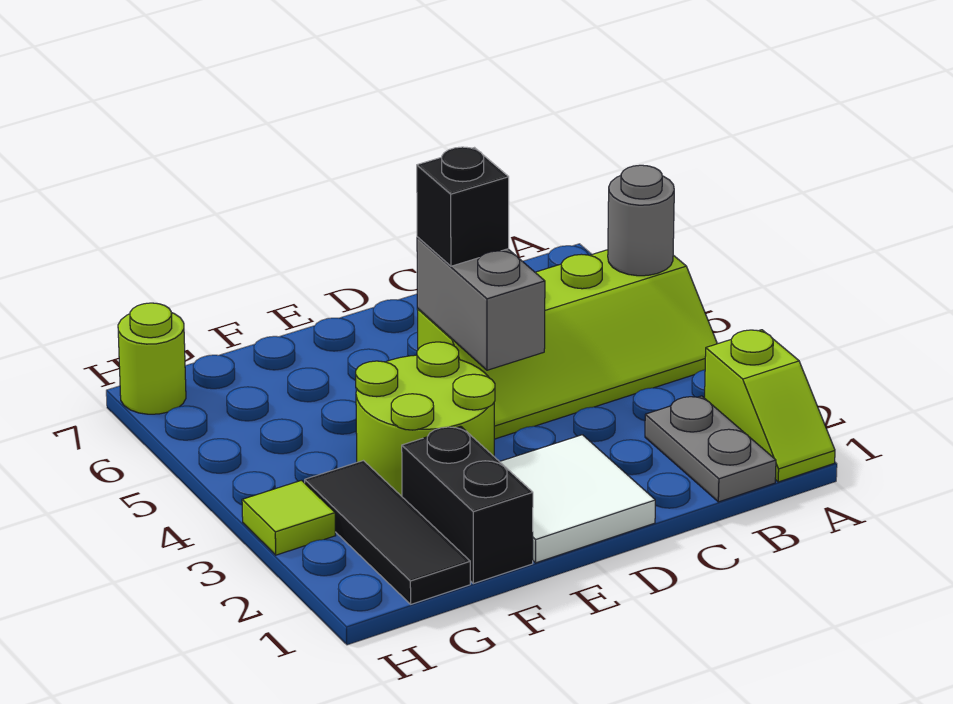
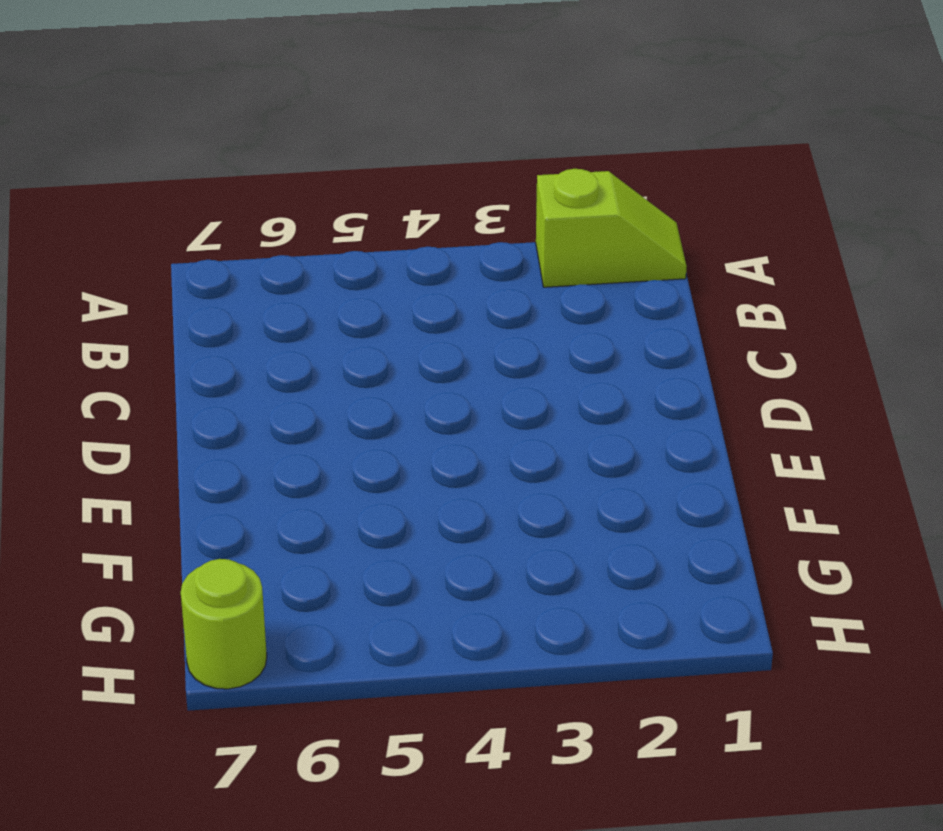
none -> lime 2x4 slope [417,250,717,439]
none -> grey 1x2 plate [645,396,776,502]
none -> white 2x2 tile [500,435,655,563]

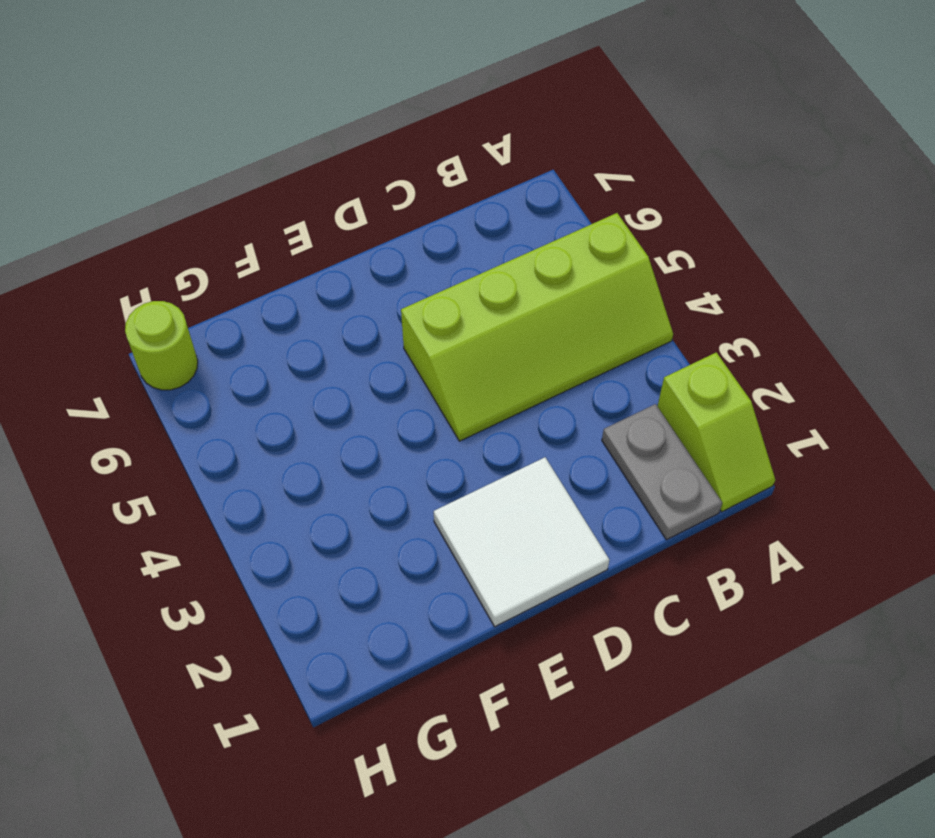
none -> lime 2x2 round brick [356,342,495,496]
none -> black 1x2 brick [402,426,533,584]
none -> black 1x3 tile [305,461,470,604]

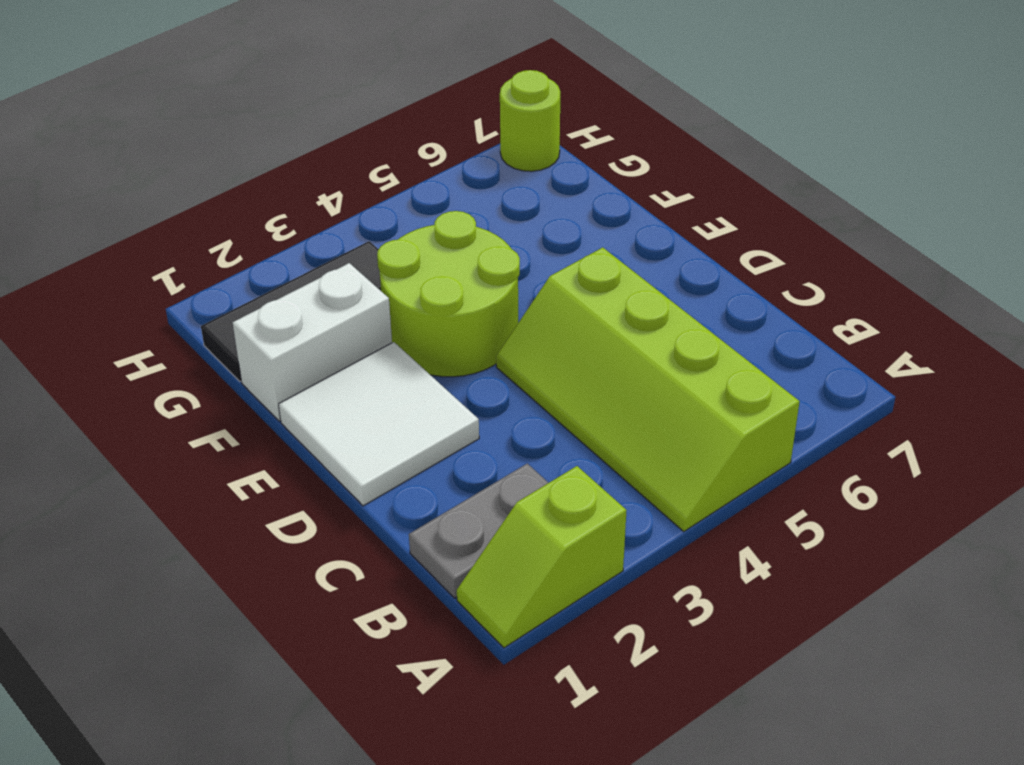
white 1x2 brick [233,263,392,421] -> black 1x2 brick [402,426,533,584]
none -> lime 1x1 tile [242,480,336,555]
none -> grey 1x1 round brick [608,165,674,276]
none -> grey 1x2 brick [417,237,545,370]

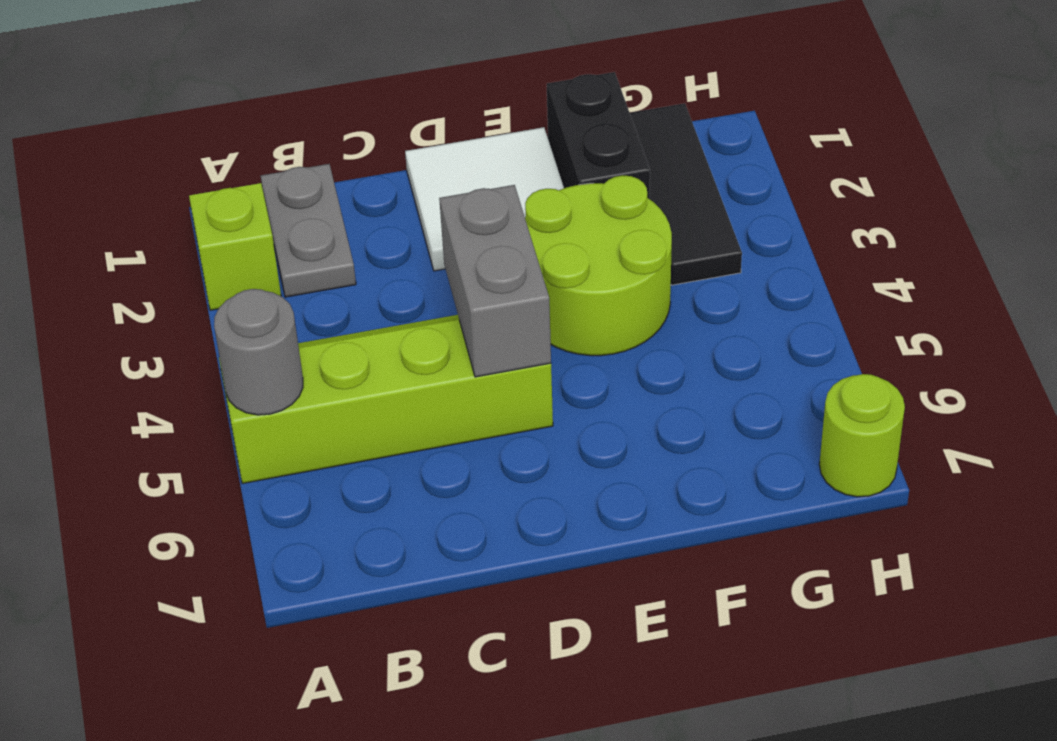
none -> lime 1x1 tile [242,480,336,555]
none -> black 1x1 brick [417,147,509,266]

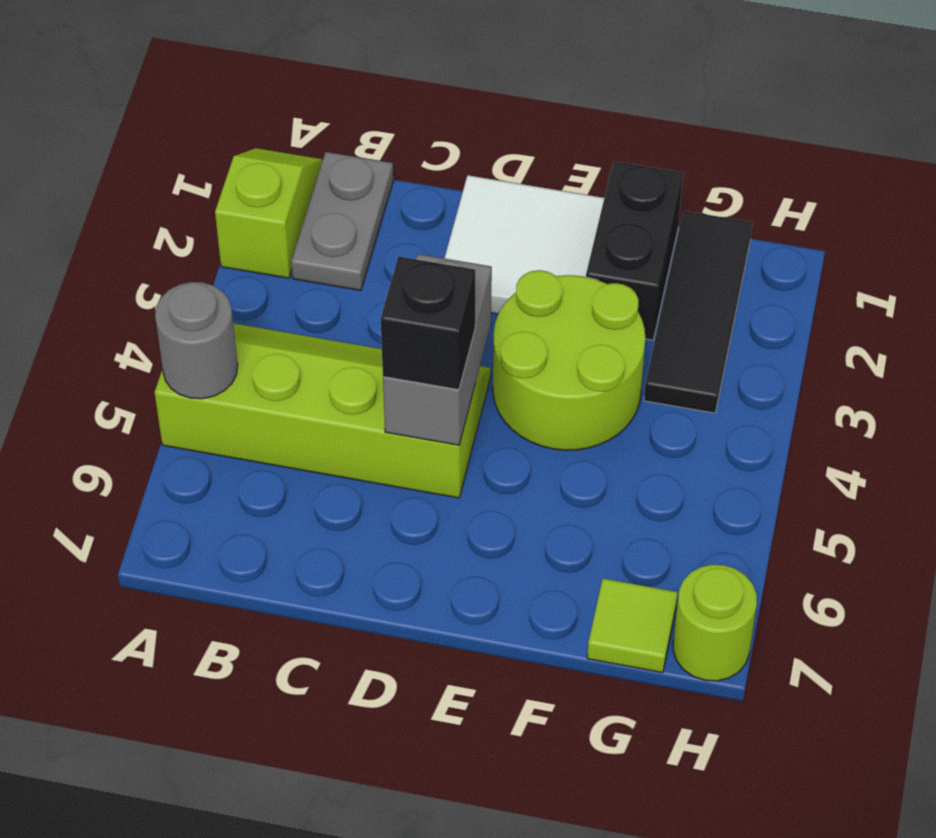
lime 1x1 tile [587,579,678,673] -> lime 1x1 tile moved to [242,480,336,555]

